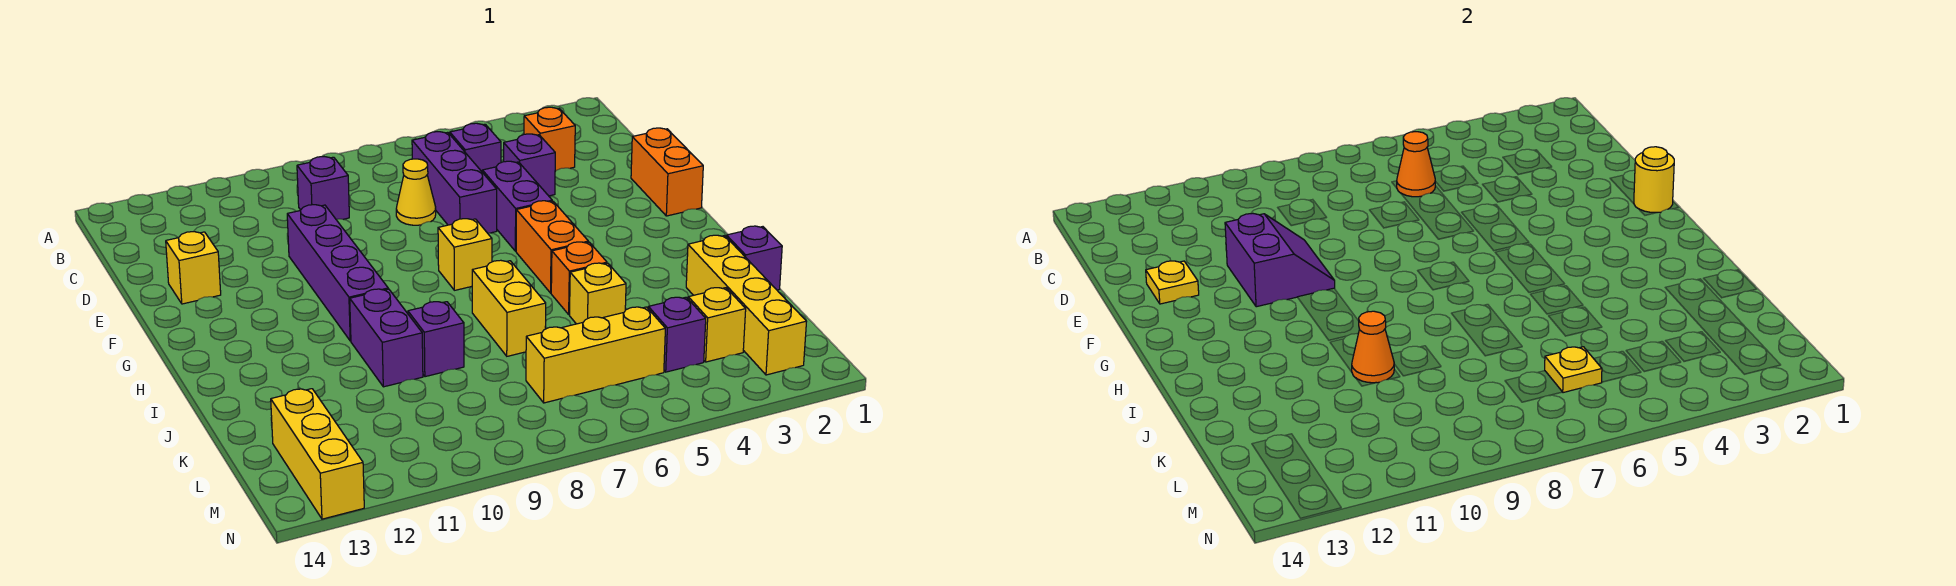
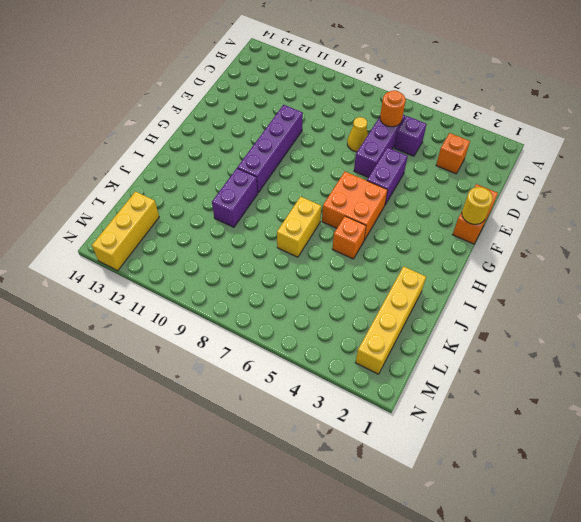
orange 1x1 round brick [380,90,406,127] -> orange 1x1 cone [1397,132,1435,197]
orange 2x2 brick [322,172,387,240] -> orange 1x2 brick [516,201,588,293]
none -> purple 1x1 brick [297,157,349,219]
none -> purple 1x1 brick [504,134,555,196]
none -> yellow 1x1 brick [166,232,221,304]

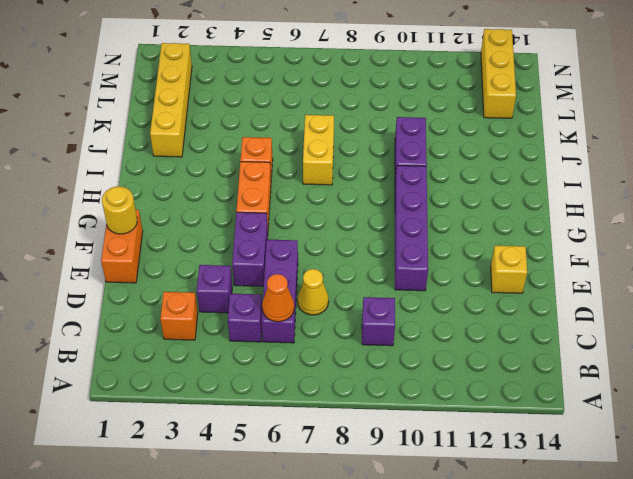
none -> yellow 1x1 brick [438,219,492,290]
none -> purple 1x1 brick [726,226,782,290]
none -> yellow 1x1 brick [570,263,626,324]

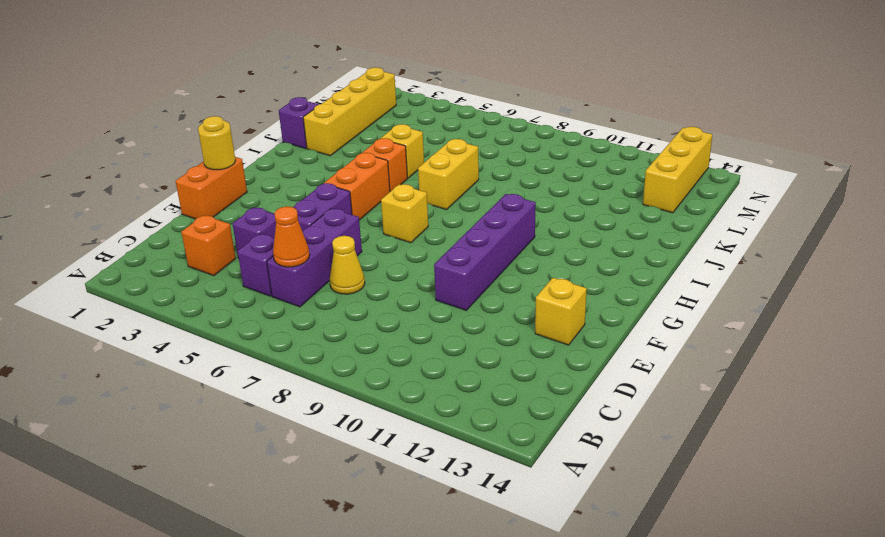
none -> purple 1x1 brick [297,157,349,219]
none -> purple 1x2 brick [350,289,423,387]
none -> purple 1x1 brick [408,302,464,377]

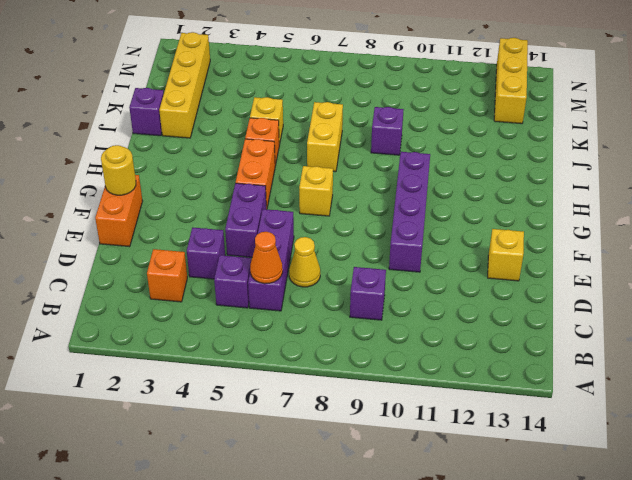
none -> purple 1x2 brick [350,289,423,387]
none -> yellow 1x1 brick [688,288,746,362]
none -> purple 1x1 brick [648,297,706,372]

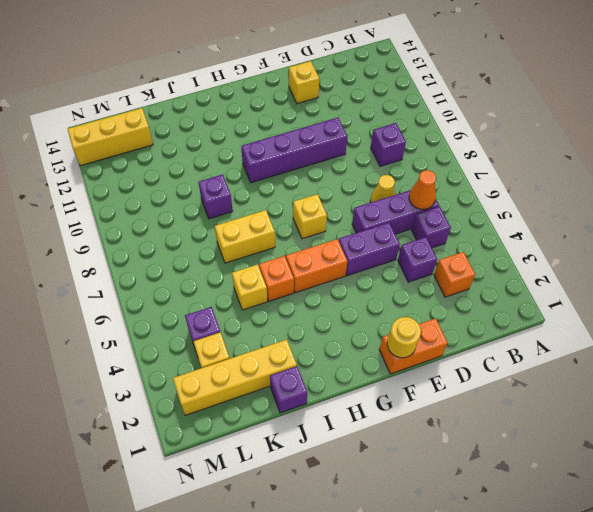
none -> purple 1x2 brick [350,289,423,387]
none -> yellow 1x3 brick [526,307,665,403]
none -> purple 2x2 slope [1225,214,1335,307]

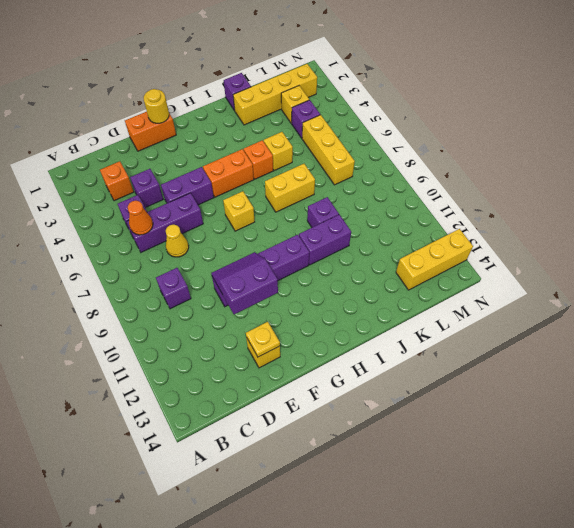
none -> orange 1x1 cone [1352,311,1395,383]
none -> yellow 1x1 plate [1545,347,1602,393]

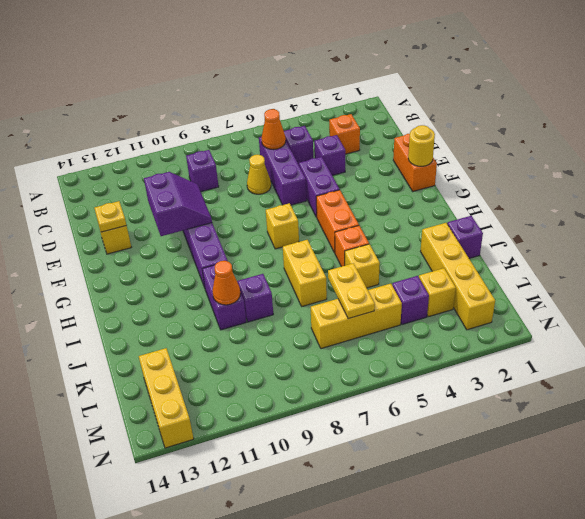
yellow 1x2 plate [328,263,375,319] -> yellow 1x1 plate [1545,347,1602,393]

